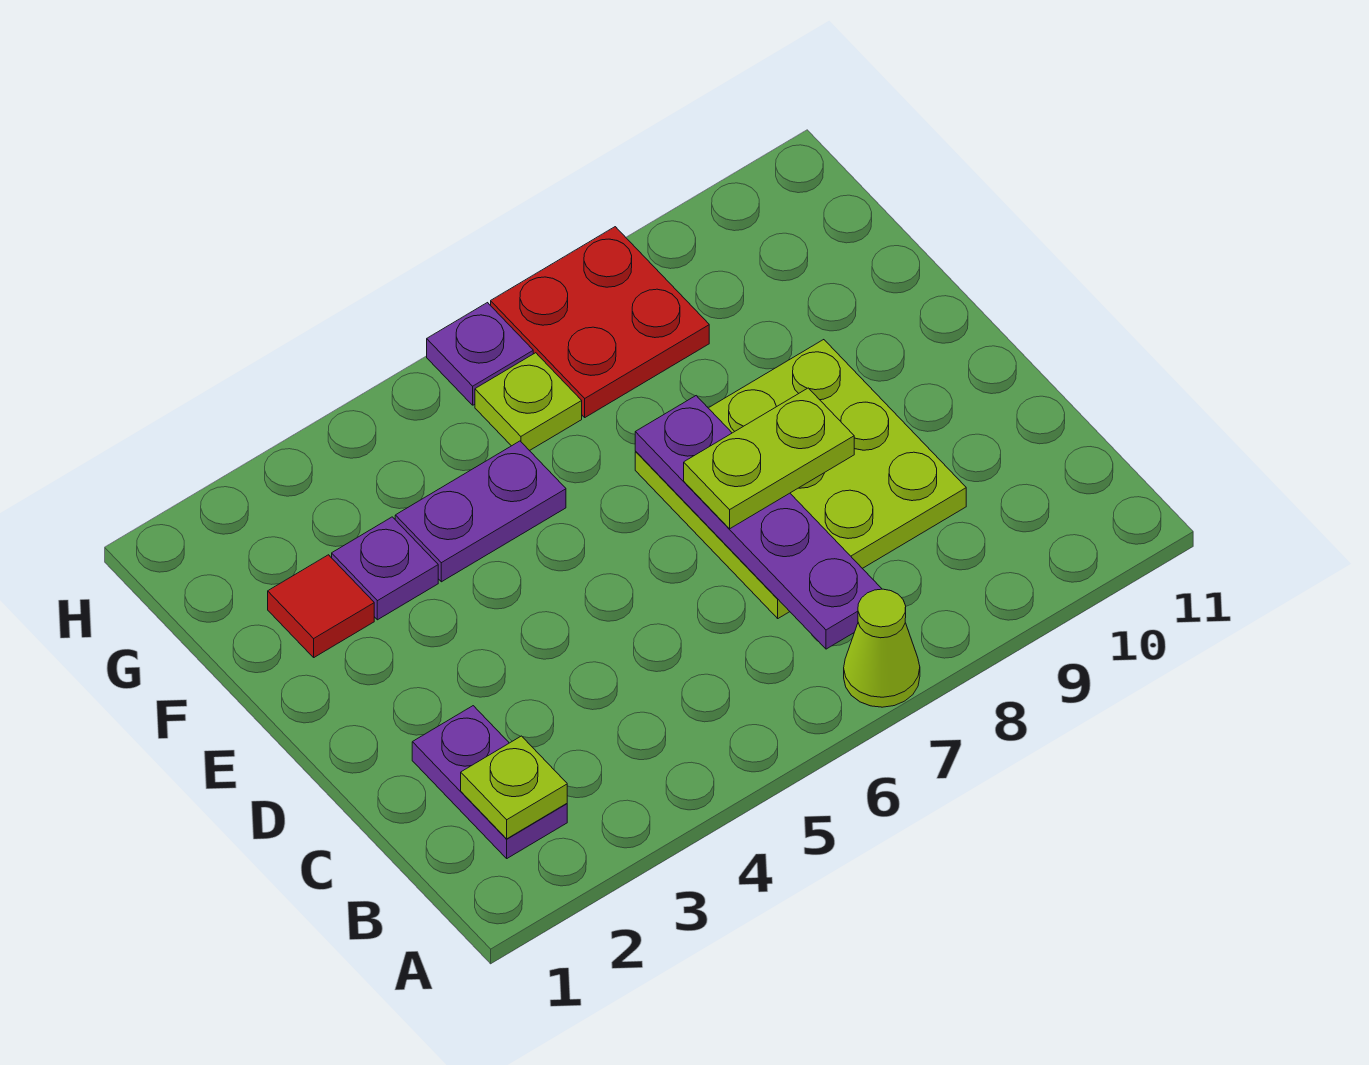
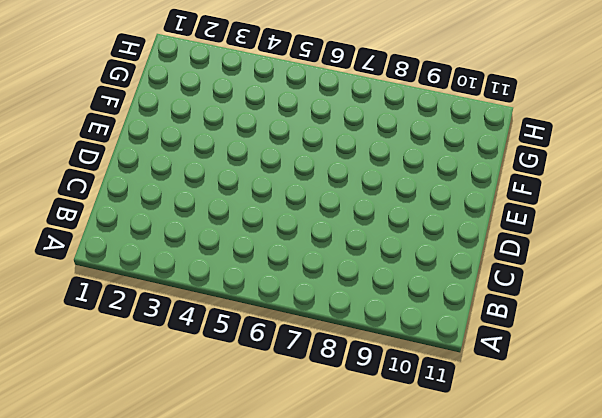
none -> lime 1x1 cone [844,589,920,707]
none -> purple 1x2 plate [412,706,567,858]
none -> lime 3x3 plate [635,340,966,618]

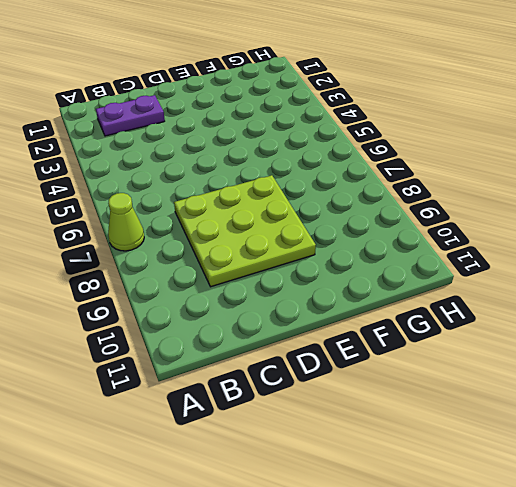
none -> red 1x1 tile [268,555,374,657]
none -> purple 1x1 plate [332,517,438,620]
none -> purple 1x2 plate [395,441,566,582]

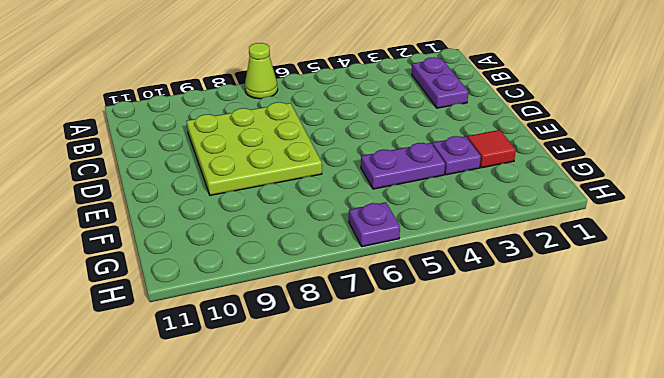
none -> lime 1x1 plate [475,353,582,451]
none -> red 2x2 plate [491,227,709,417]
none -> lime 1x1 plate [461,736,567,839]

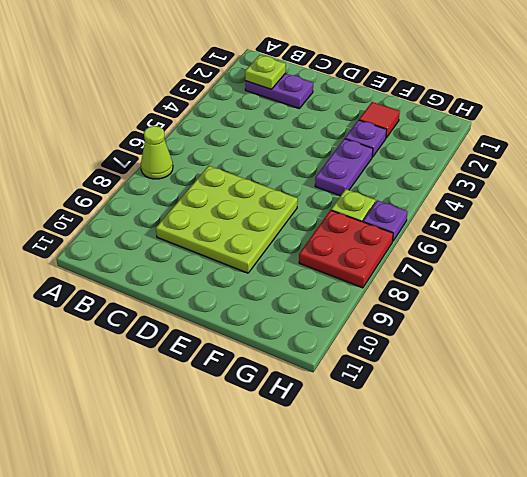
none -> purple 1x4 plate [635,396,882,649]
none -> lime 1x2 plate [684,388,854,529]

